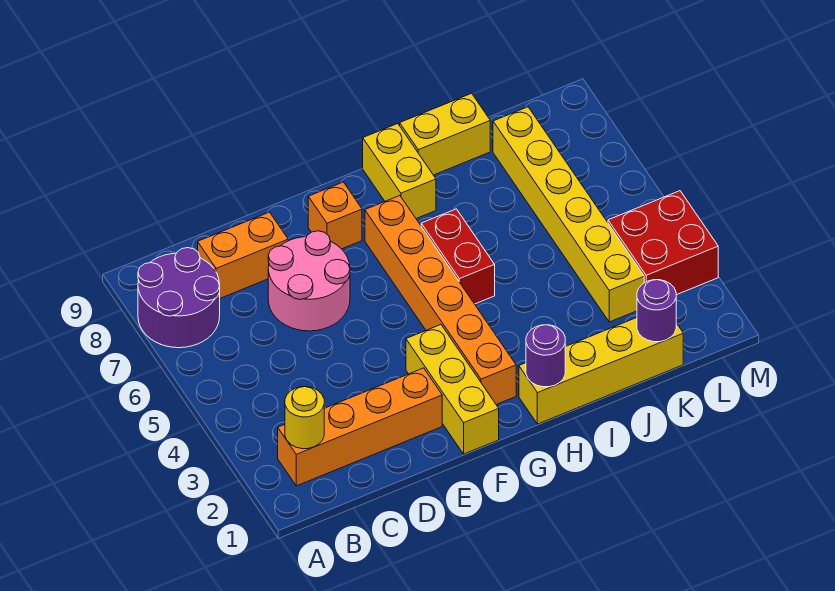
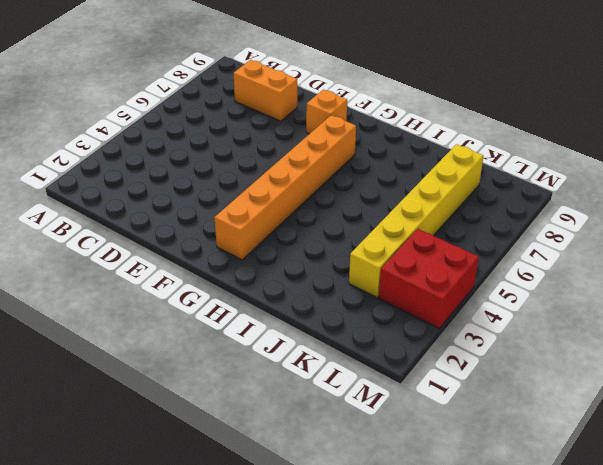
none -> purple 2x2 round brick [138,248,220,348]
none -> orange 1x4 brick [278,368,442,486]
none -> pink 2x2 round brick [268,231,350,331]

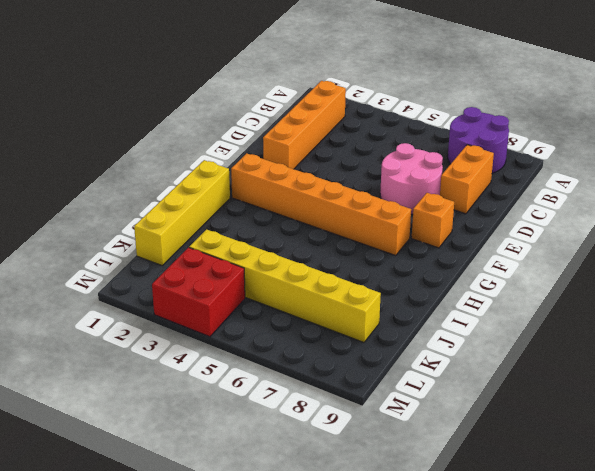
none -> yellow 1x3 brick [406,325,499,454]
none -> red 1x2 brick [421,209,495,304]
none -> yellow 1x2 brick [363,124,436,219]

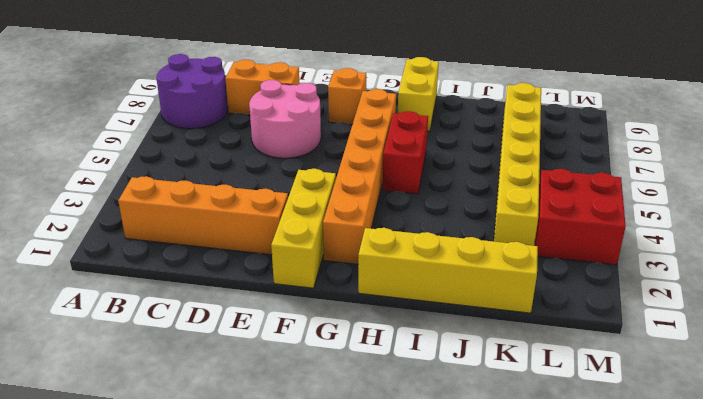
none -> yellow 1x2 brick [400,93,490,175]
none -> yellow 1x1 round brick [285,387,324,449]
none -> purple 1x1 round brick [526,325,565,387]

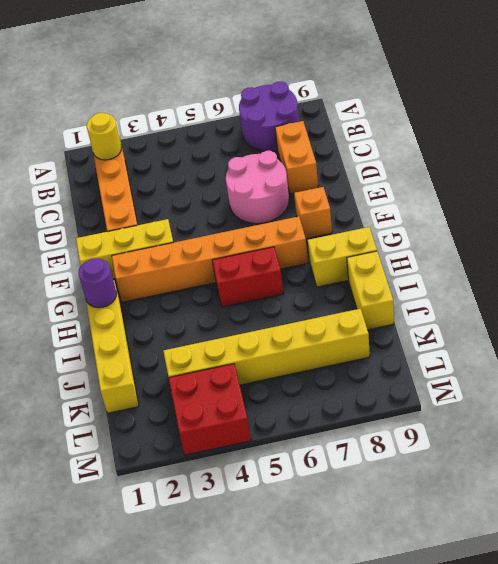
none -> purple 1x1 round brick [637,280,676,342]

